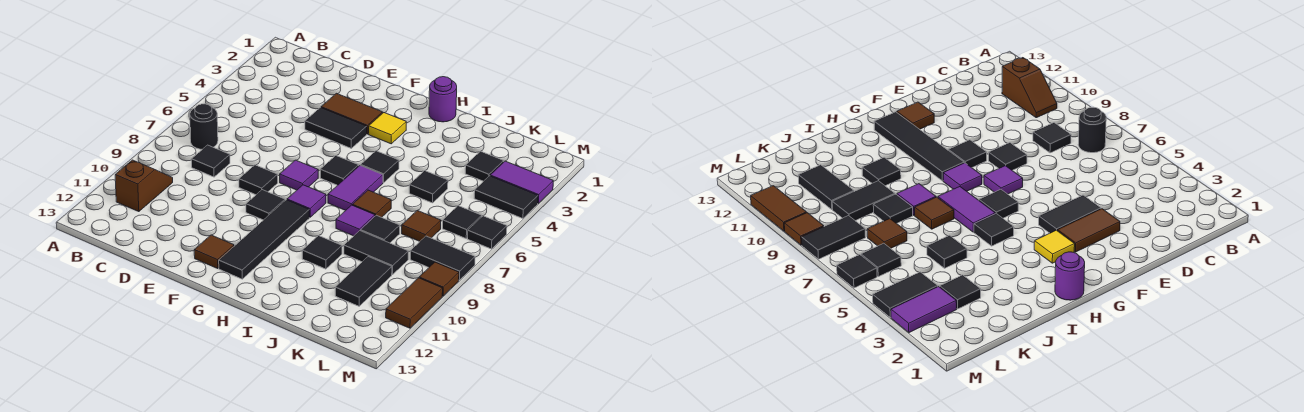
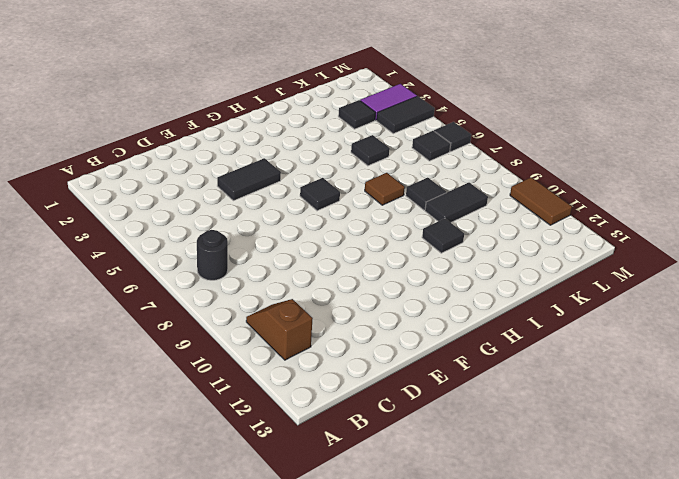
none -> black 1x1 tile [191,145,230,177]
none -> brown 1x2 tile [321,93,383,134]
none -> black 1x1 tile [239,165,278,195]
none -> purple 1x1 tile [280,160,318,190]

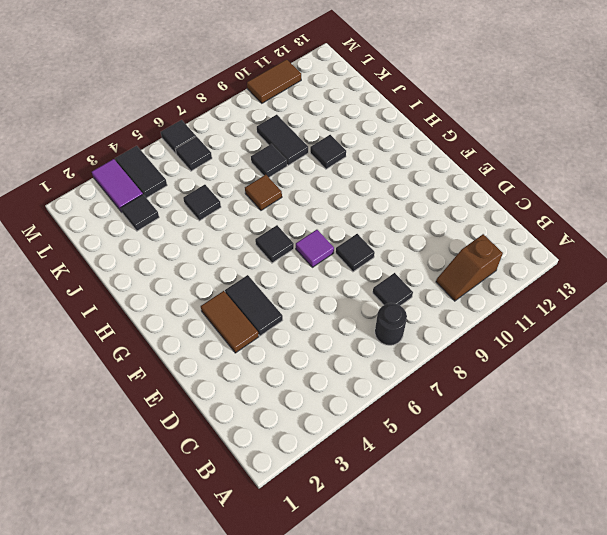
none -> black 1x1 tile [246,190,285,220]
none -> brown 1x1 tile [194,235,234,268]
none -> yellow 1x1 tile [369,113,406,144]
none -> purple 1x1 tile [287,185,326,217]

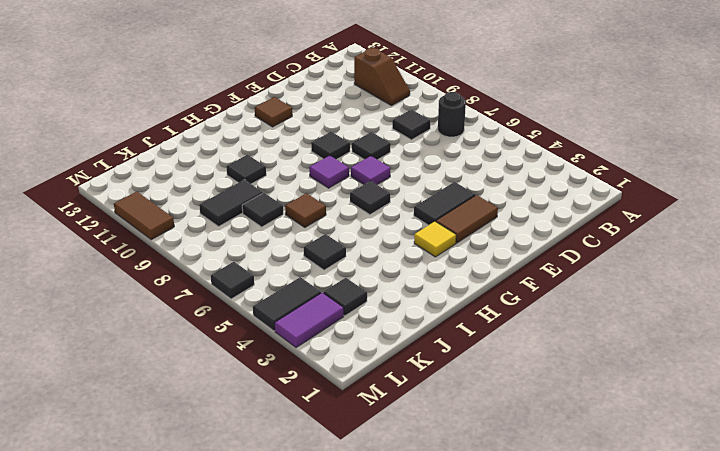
none -> black 1x4 tile [219,200,309,279]
none -> purple 1x1 round brick [429,77,457,122]
none -> black 1x1 tile [361,151,399,183]
none -> purple 1x2 tile [328,165,383,210]

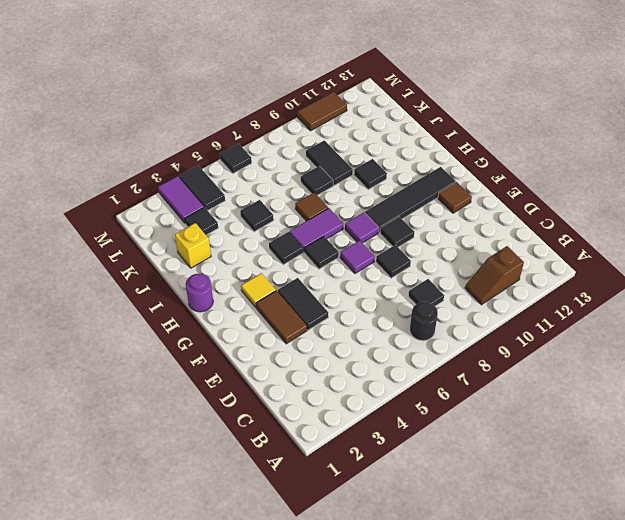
yellow 1x1 brick [175,223,211,268] -> none
none -> purple 1x1 tile [336,205,375,236]
none -> brown 1x1 tile [402,210,441,241]
none -> black 1x2 tile [335,257,392,306]
none -> black 1x1 tile [443,206,482,238]

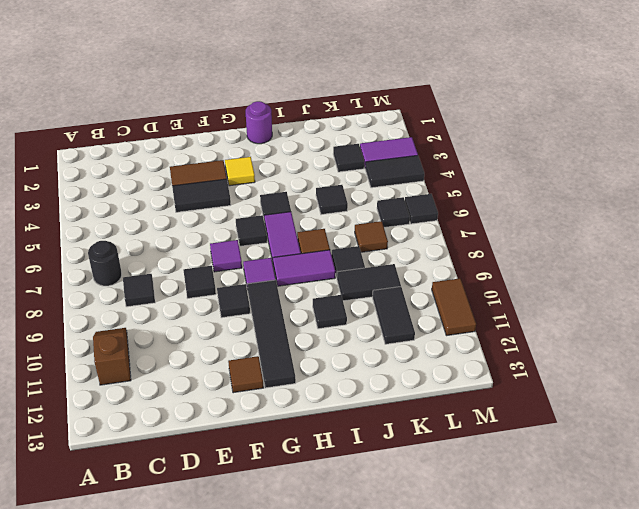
purple 1x2 tile [273,250,335,286] -> purple 1x1 tile [336,205,375,236]
none -> black 1x2 tile [410,236,475,280]
none -> brown 1x1 tile [419,262,459,296]

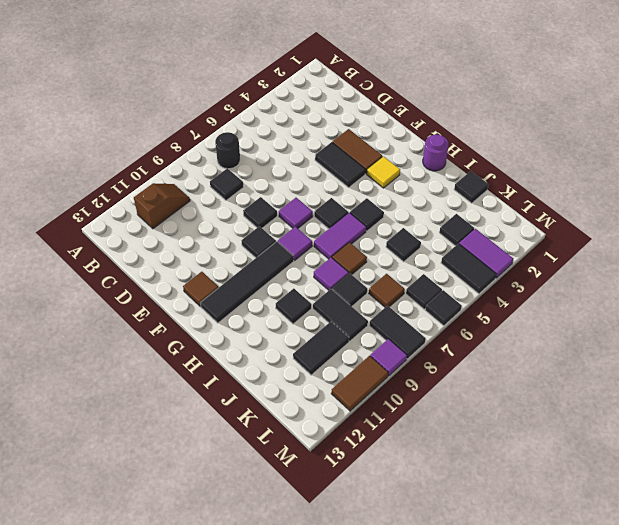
black 1x1 tile [454,171,488,203] -> none
purple 1x1 tile [370,339,407,376] -> brown 1x1 tile [419,262,459,296]

